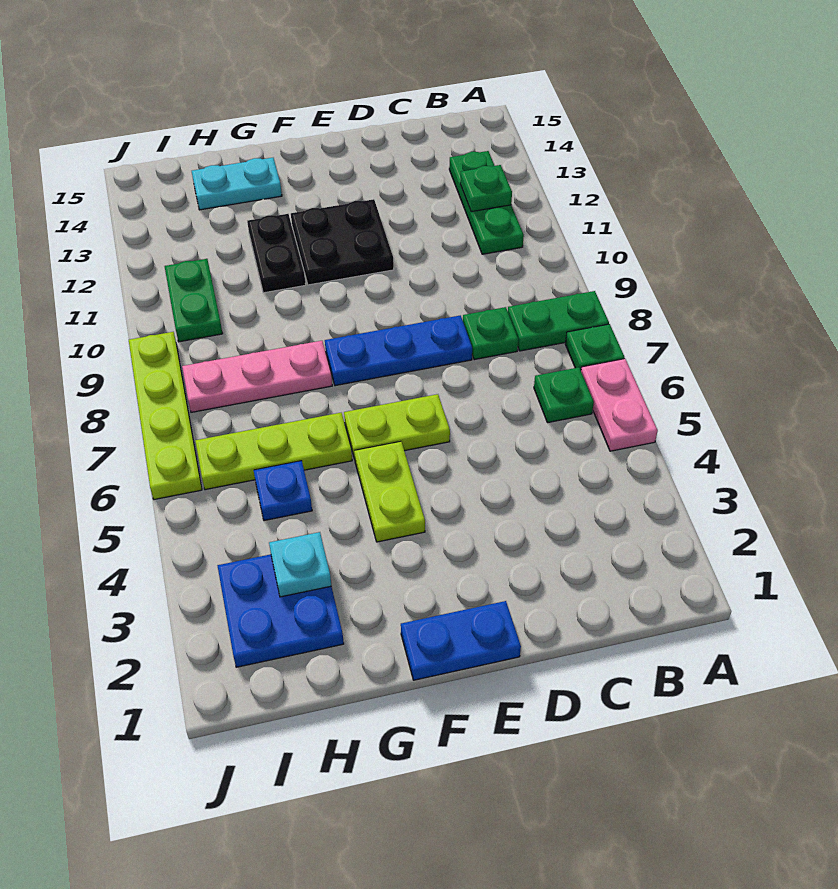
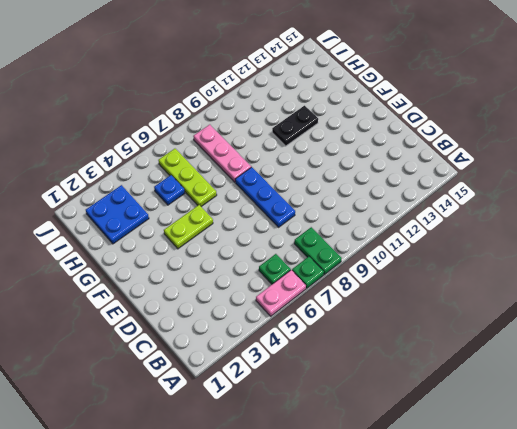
none -> green 1x3 plate [449,151,524,254]
none -> green 1x1 plate [463,307,518,360]
none -> blue 1x2 plate [401,601,521,680]

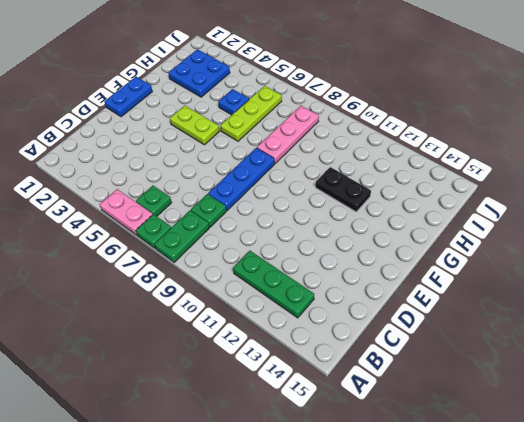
none -> lime 1x2 plate [344,394,450,460]
none -> black 2x2 plate [291,199,394,285]
none -> cyan 1x2 plate [192,158,282,210]

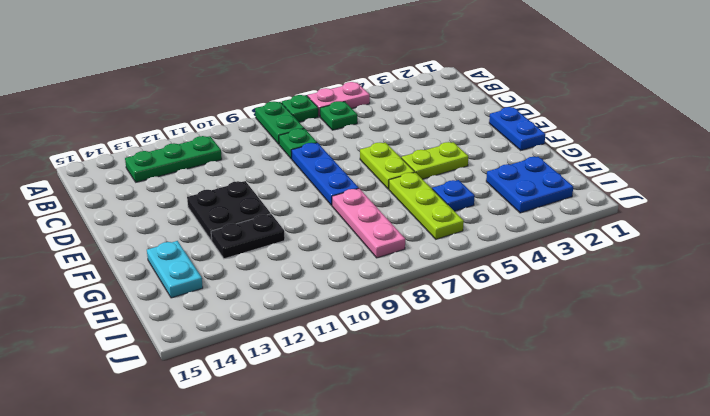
none -> green 1x2 plate [165,259,223,342]
none -> lime 1x4 plate [129,332,202,500]
none -> green 1x1 plate [460,165,512,212]

